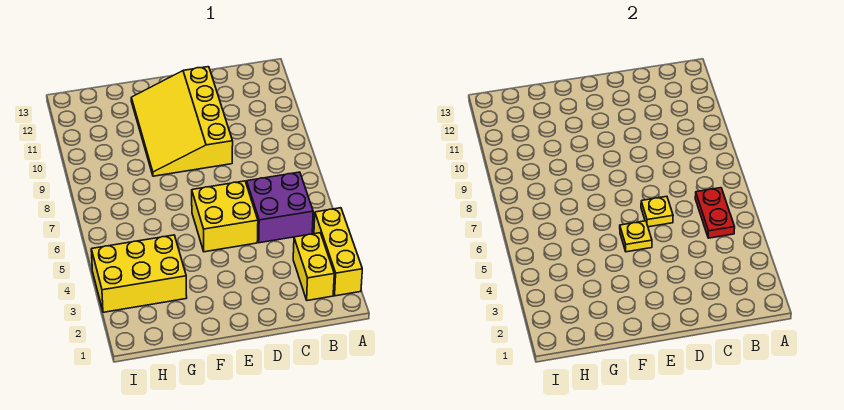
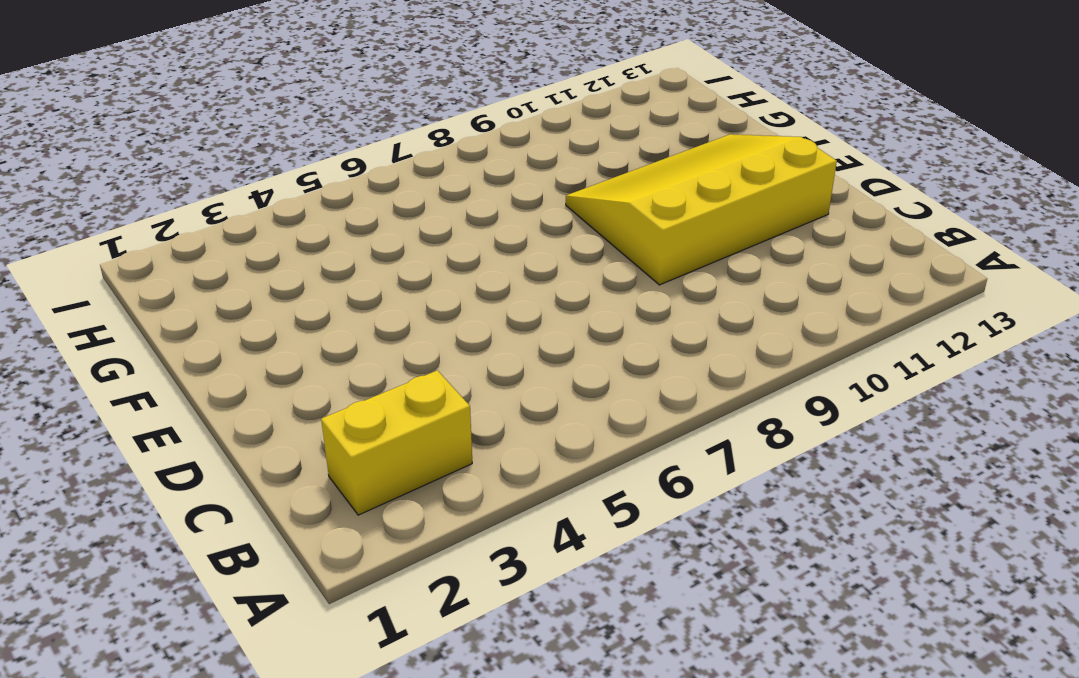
none -> yellow 1x3 brick [314,208,362,296]
none -> purple 2x2 brick [247,172,313,243]

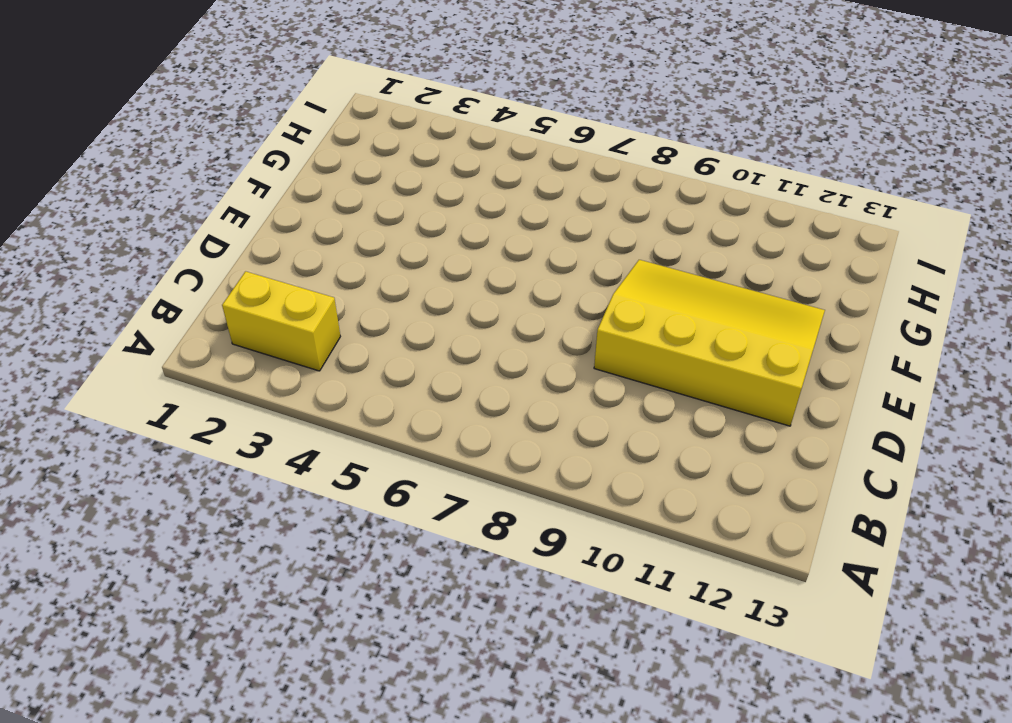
none -> yellow 1x3 brick [314,208,362,296]
none -> purple 2x2 brick [247,172,313,243]

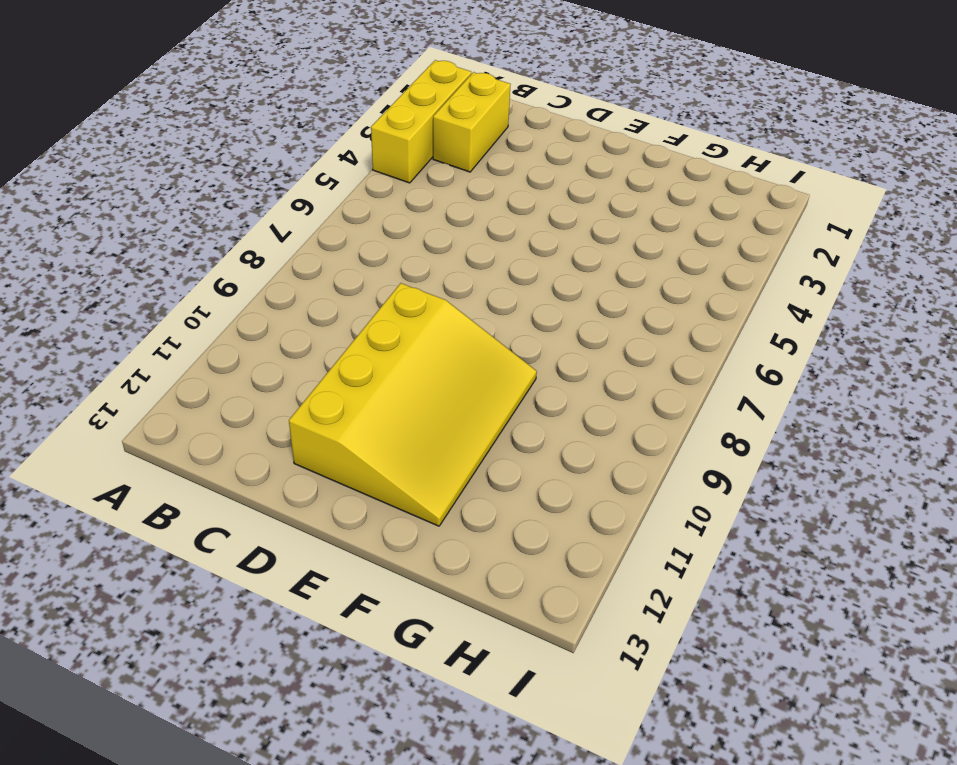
none -> purple 2x2 brick [247,172,313,243]
none -> yellow 2x2 brick [192,181,258,252]

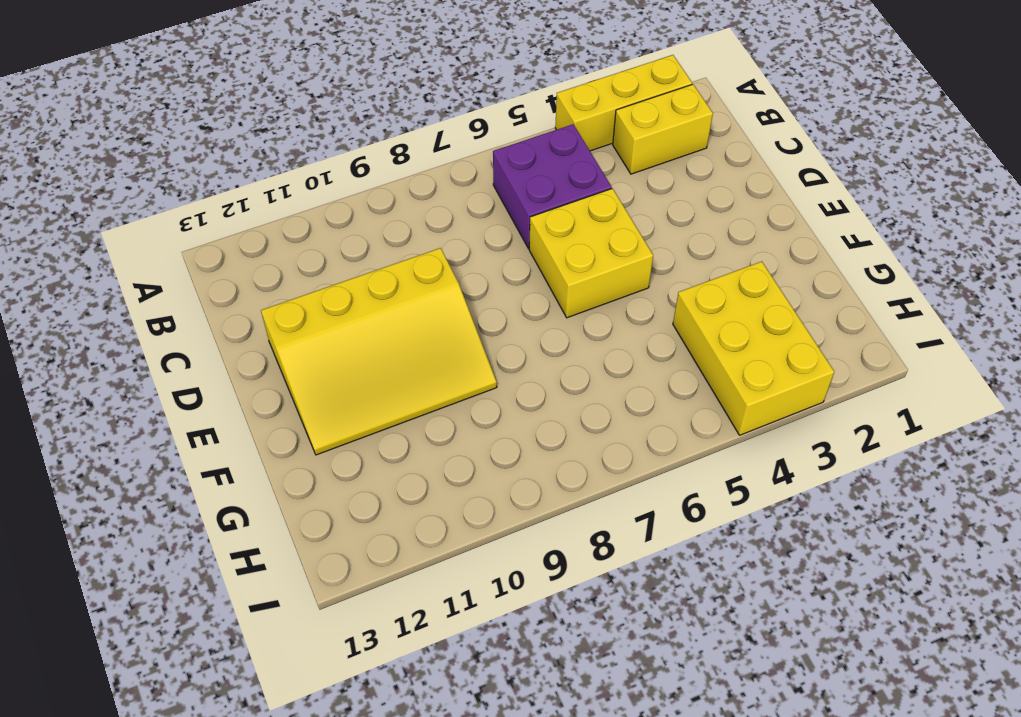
none -> red 1x2 plate [695,188,735,238]
none -> yellow 1x1 plate [641,196,673,227]

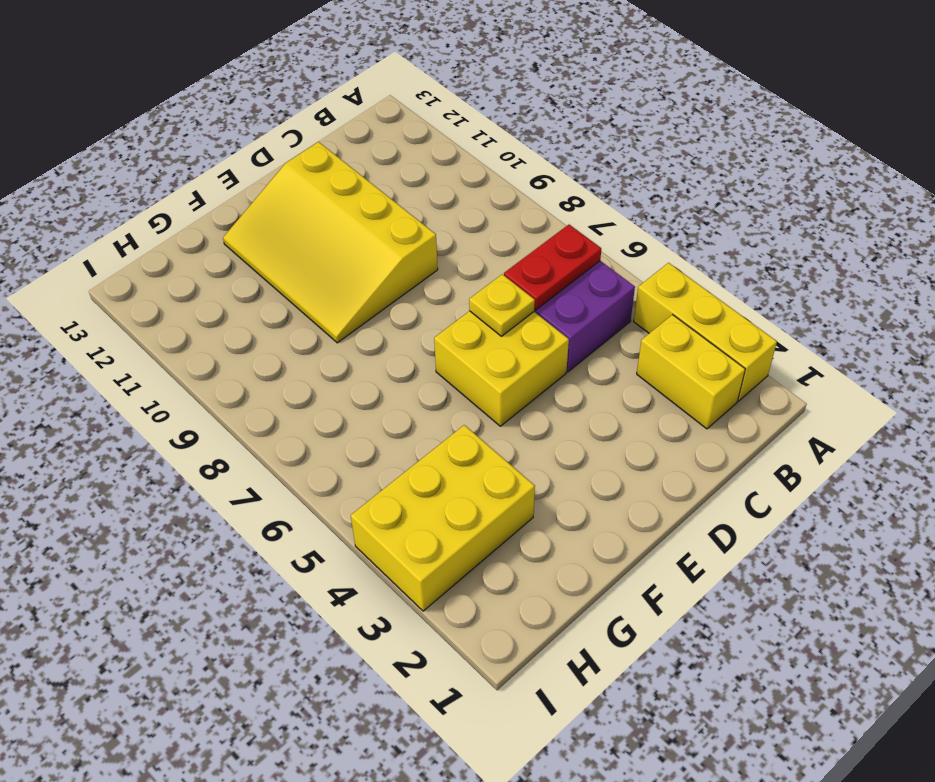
red 1x2 plate [504,225,601,310] -> red 1x2 plate turned to [695,188,735,238]
none -> yellow 1x1 plate [620,221,652,252]

